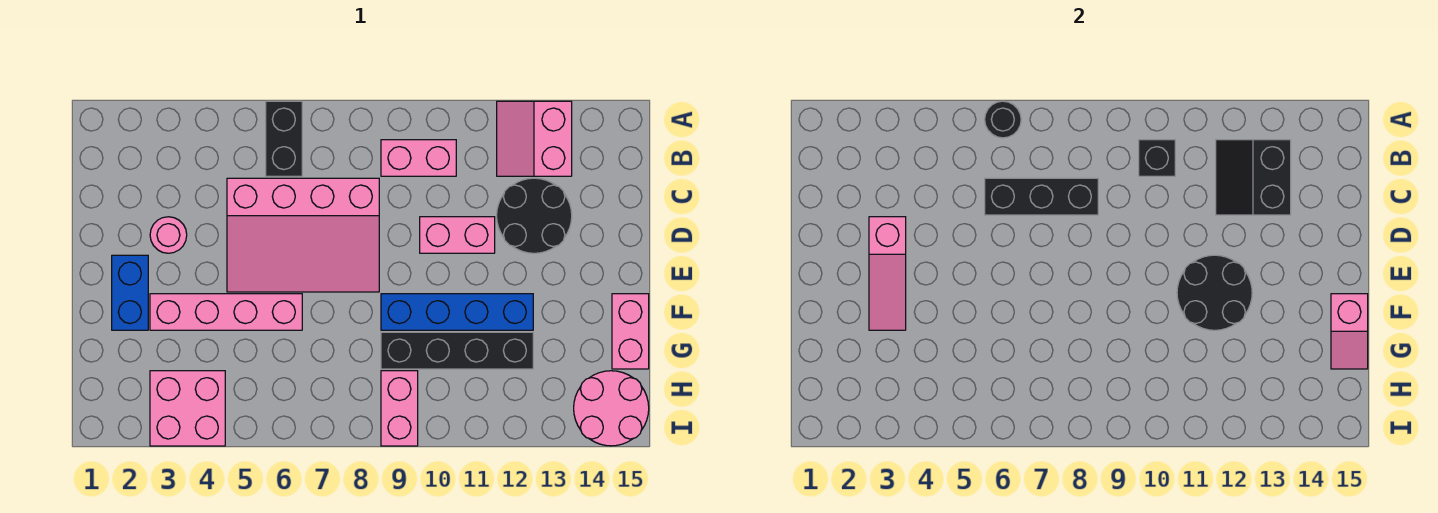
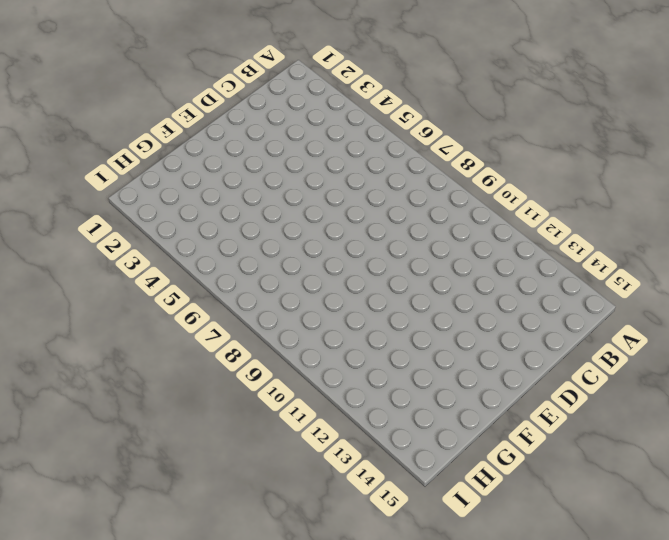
none -> black 1x2 brick [266,101,302,176]
none -> pink 2x2 slope [497,101,572,176]
none -> pink 1x2 brick [381,140,456,176]

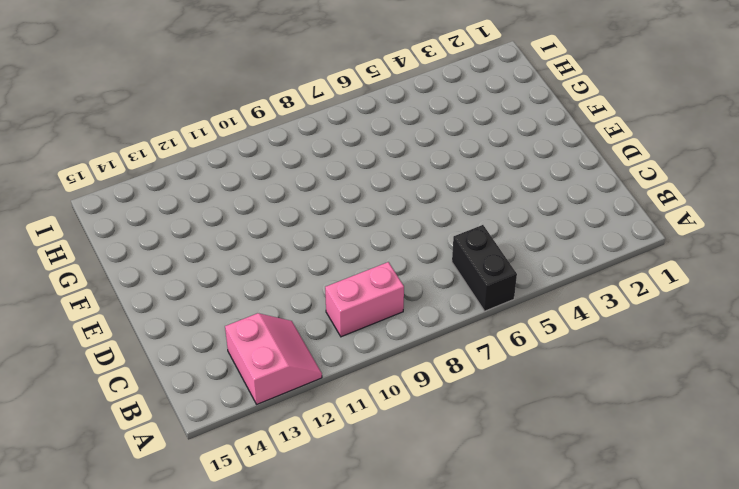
none -> pink 3x4 slope [227,178,379,292]
none -> black 2x2 round brick [497,178,572,253]
none -> pink 1x1 round brick [150,217,187,253]

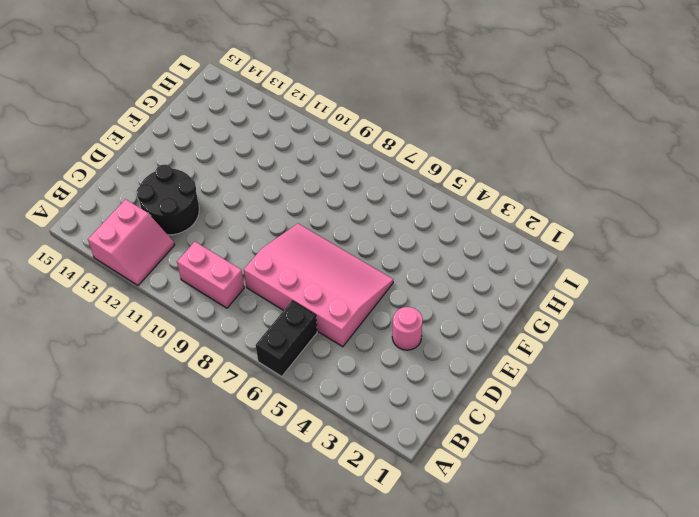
none -> pink 1x2 brick [420,217,495,253]
none -> blue 1x2 brick [112,255,148,330]
none -> pink 1x4 brick [150,294,302,330]

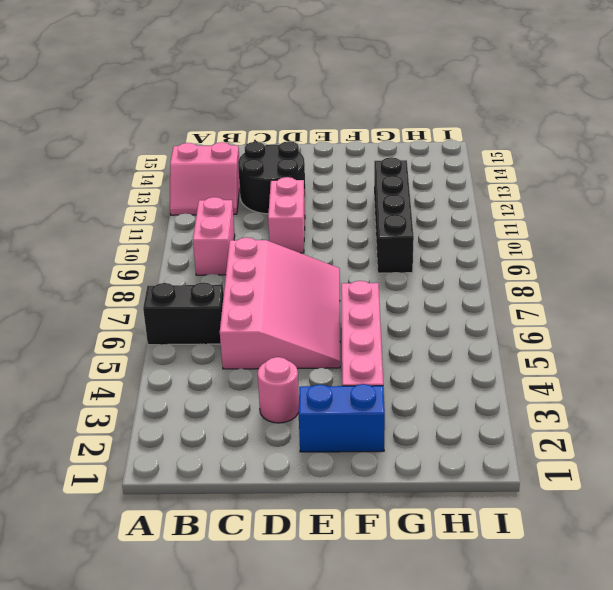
none -> blue 1x4 brick [381,294,533,330]
none -> pink 1x2 brick [612,294,649,369]
none -> pink 2x2 brick [150,371,225,446]

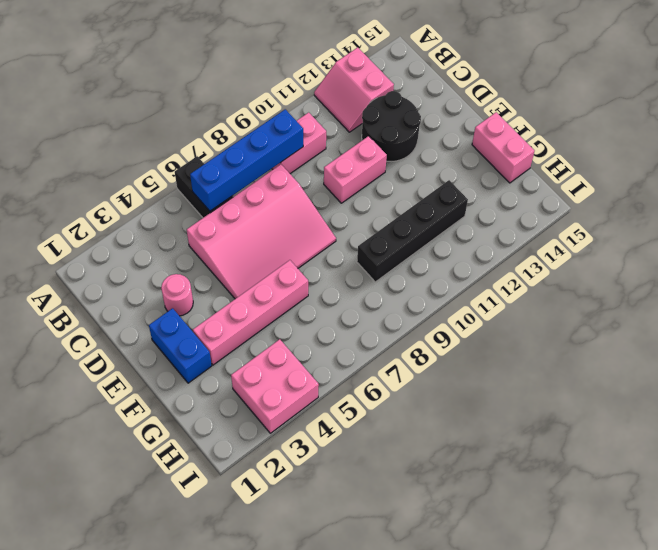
blue 1x4 brick [190,109,303,211] -> blue 1x4 brick moved to [381,294,533,330]
none -> pink 1x2 brick [381,371,418,446]
none -> pink 2x2 round brick [574,371,649,446]
none -> black 1x1 round brick [985,101,1021,138]

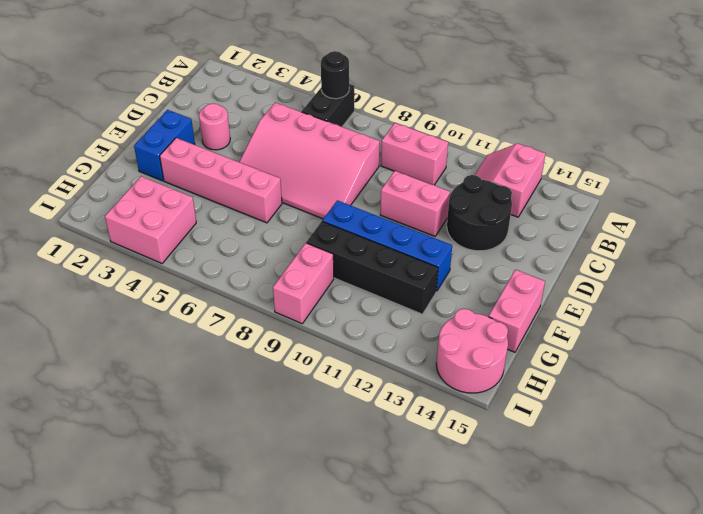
none -> black 1x1 brick [1139,140,1175,176]
none -> black 2x2 slope [1216,140,1291,215]
none -> black 1x3 brick [985,178,1098,215]

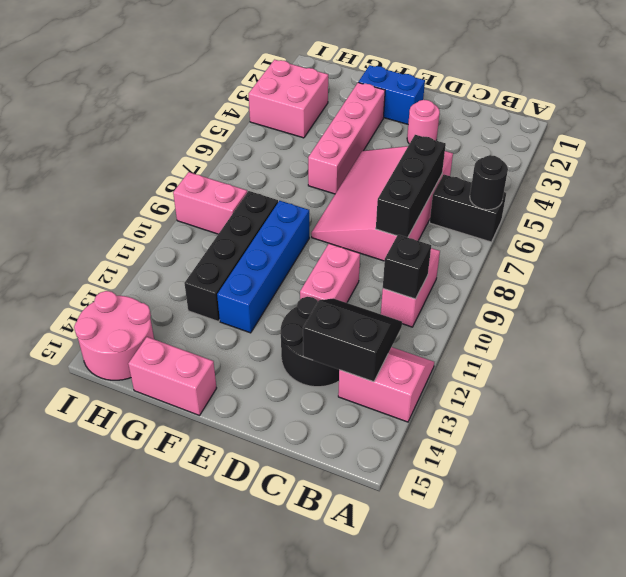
none -> pink 1x3 slope [869,217,906,330]
none -> black 2x2 round brick [1177,255,1252,330]
none -> pink 1x2 slope [1331,294,1368,369]

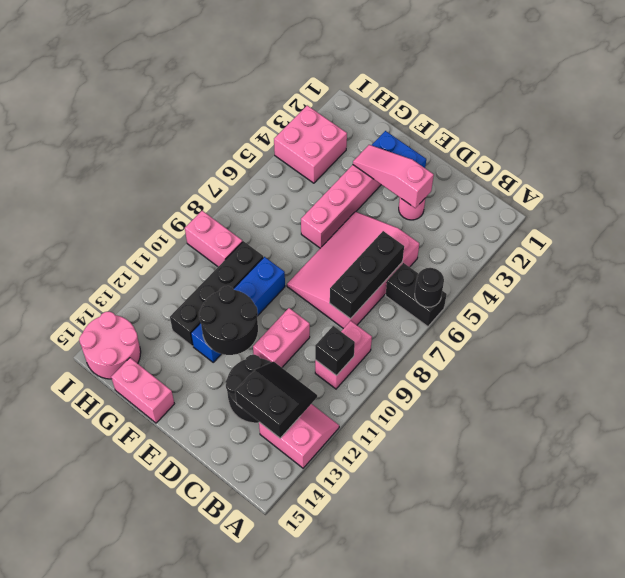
none -> pink 1x2 slope [1331,294,1368,369]

